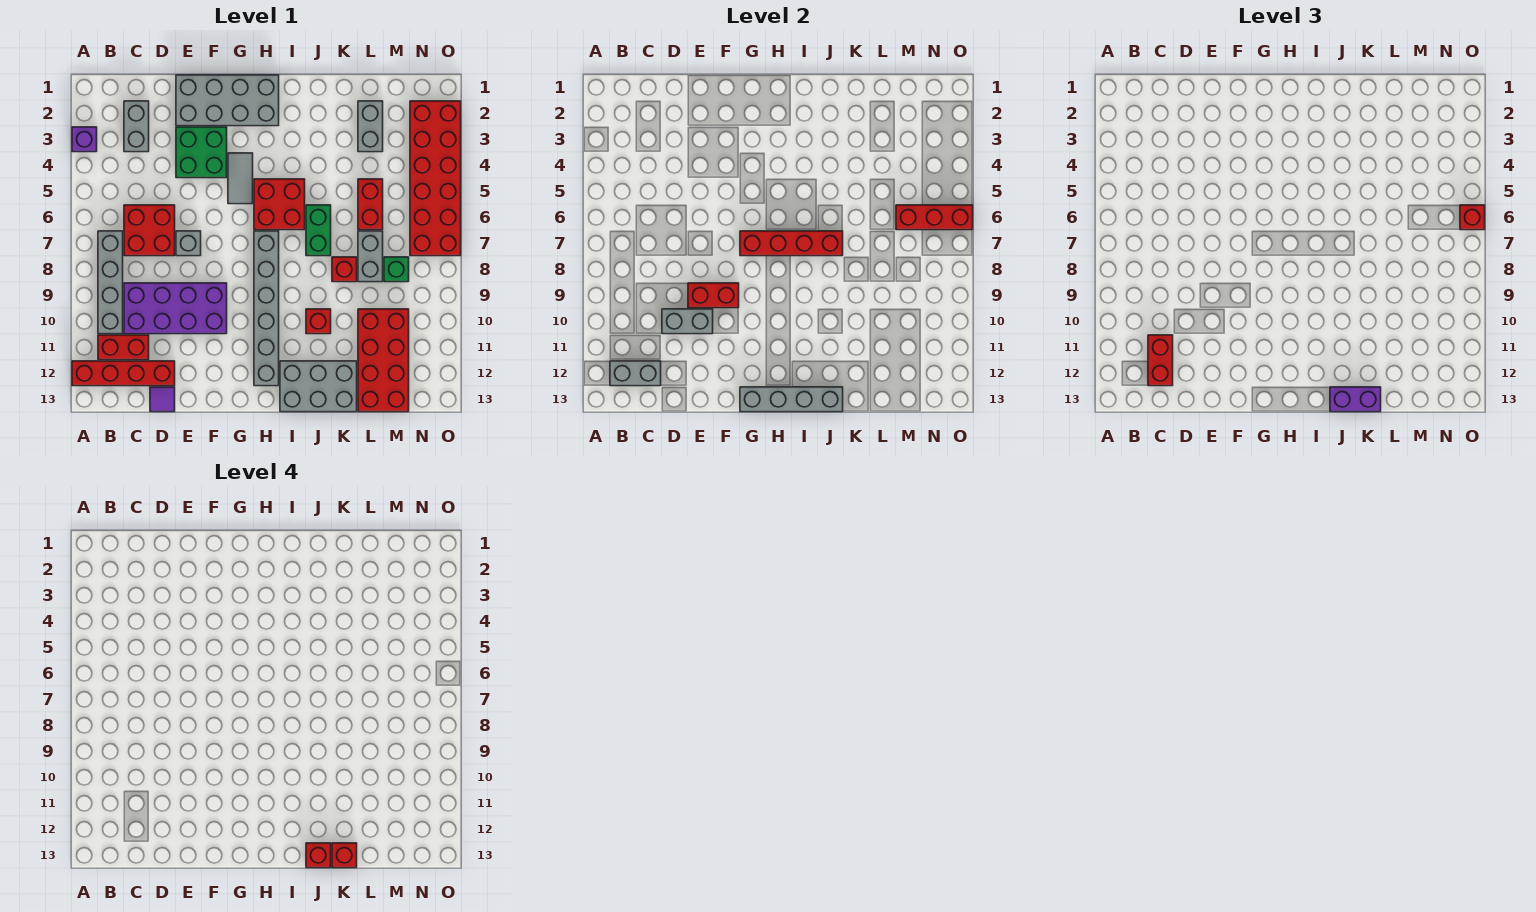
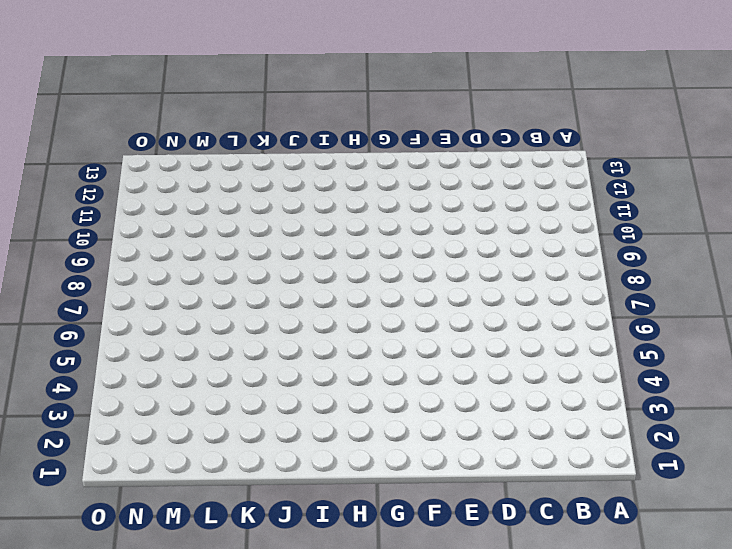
none -> purple 1x1 brick [72,127,97,152]
none -> red 1x4 brick [72,361,175,386]
none -> grey 1x4 brick [98,231,123,334]
none -> red 1x2 brick [98,335,149,360]

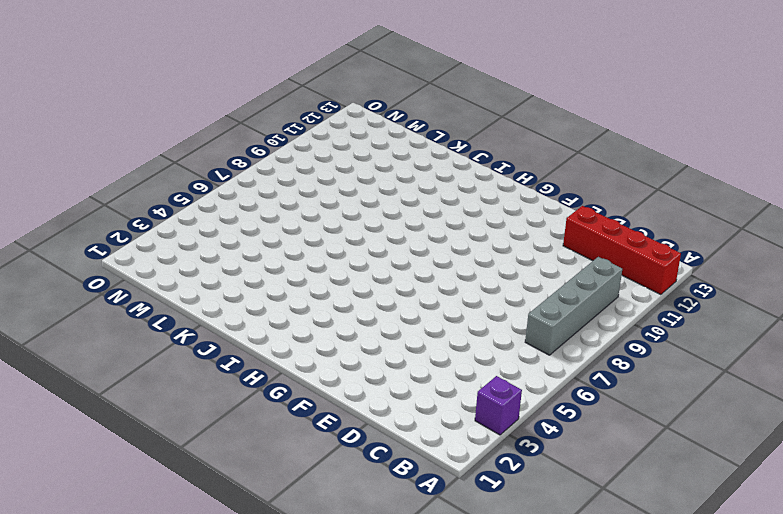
none -> red 1x2 brick [98,335,149,360]
none -> grey 1x2 brick [124,101,149,152]
none -> red 2x2 brick [124,205,175,256]
none -> purple 2x4 brick [124,283,227,334]

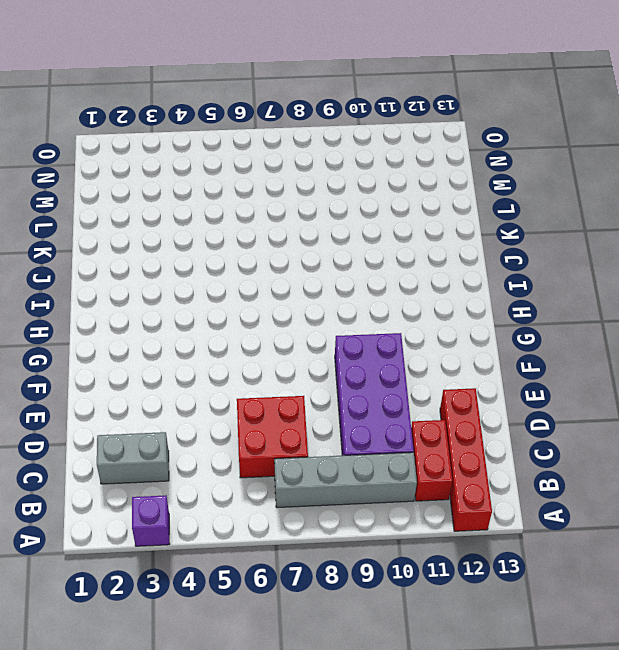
none -> purple 1x1 tile [150,387,175,412]
none -> grey 2x4 brick [176,75,279,126]
none -> green 2x2 brick [176,127,227,178]
none -> grey 1x1 brick [176,231,201,256]

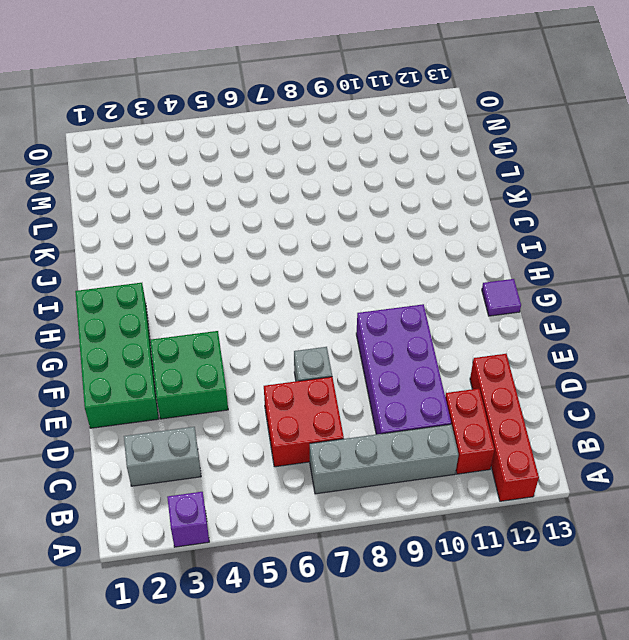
green 2x4 brick [75,283,159,428] -> grey 2x4 brick [176,75,279,126]
purple 1x1 tile [482,279,521,316] -> purple 1x1 tile moved to [150,387,175,412]
none -> grey 1x2 tile [228,153,253,204]
none -> red 2x2 brick [254,179,305,230]
none -> grey 1x6 brick [254,231,279,386]
none -> grey 2x3 brick [280,361,357,412]

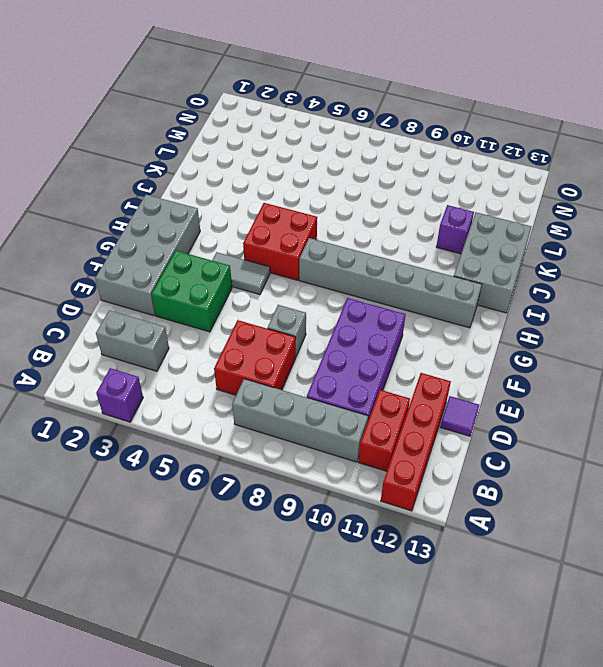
purple 1x1 brick [436,205,474,254] -> none
none -> green 1x2 brick [306,205,331,256]
none -> red 1x1 brick [306,309,331,334]
none -> red 1x1 brick [332,257,357,282]
none -> grey 1x2 brick [358,101,383,152]

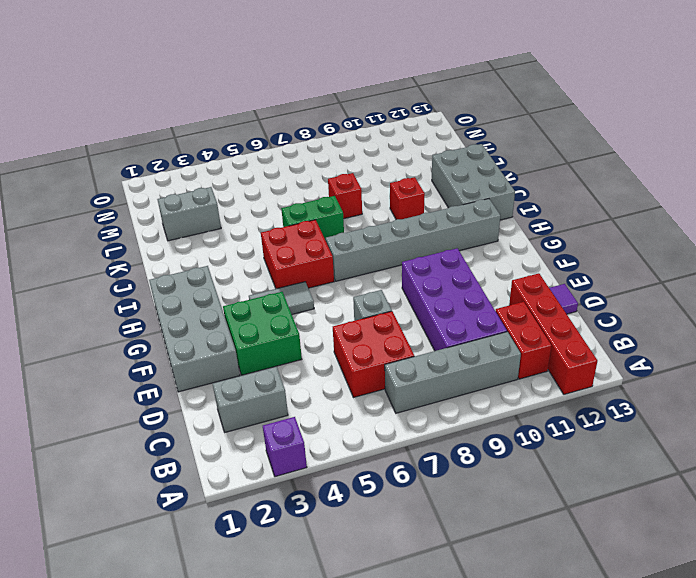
none -> red 1x2 brick [358,179,383,230]
none -> grey 1x2 brick [358,231,383,282]
none -> red 2x4 brick [358,309,409,412]
none -> green 1x1 brick [384,257,409,282]

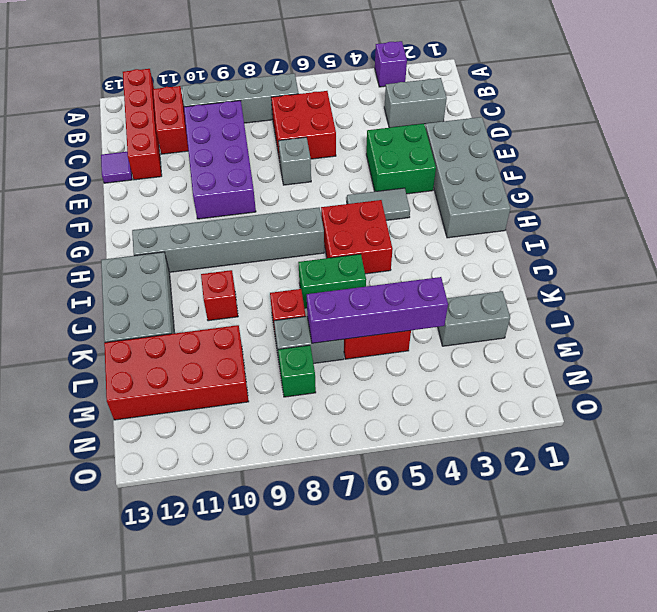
purple 1x4 brick [307,277,448,343] -> none
none -> red 2x6 brick [410,101,461,256]
none -> grey 1x2 brick [610,361,661,386]
none -> grey 1x2 brick [662,309,713,334]
none -> red 1x2 brick [688,283,739,308]

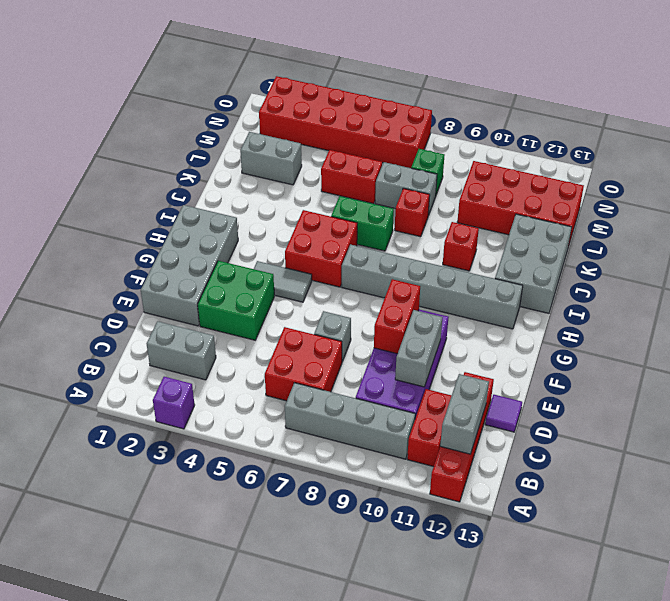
none -> red 1x4 brick [740,231,843,256]
none -> grey 1x4 brick [740,387,843,412]
none -> red 1x3 brick [896,205,973,230]
none -> red 1x2 brick [1148,335,1173,386]

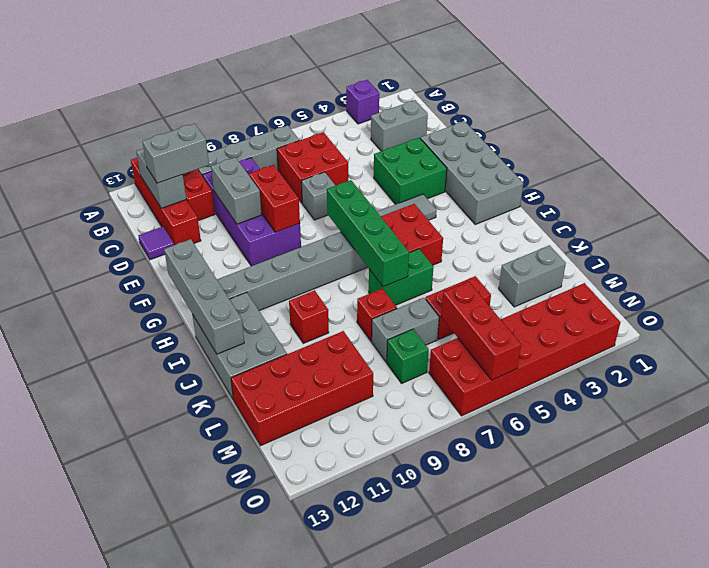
grey 1x2 brick [142,124,209,183] -> red 1x2 brick [1148,335,1173,386]
green 1x4 brick [327,180,409,287] -> red 1x4 brick [740,231,843,256]
none -> purple 1x2 brick [1330,387,1381,412]
none -> red 1x1 brick [1460,205,1485,230]
none -> red 1x1 brick [306,843,331,868]
none -> red 1x1 brick [332,843,357,868]

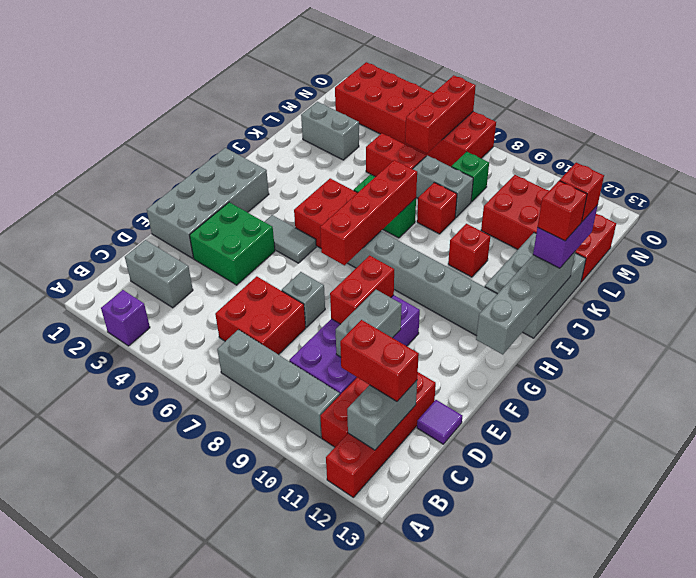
none -> red 1x1 brick [1460,205,1485,230]

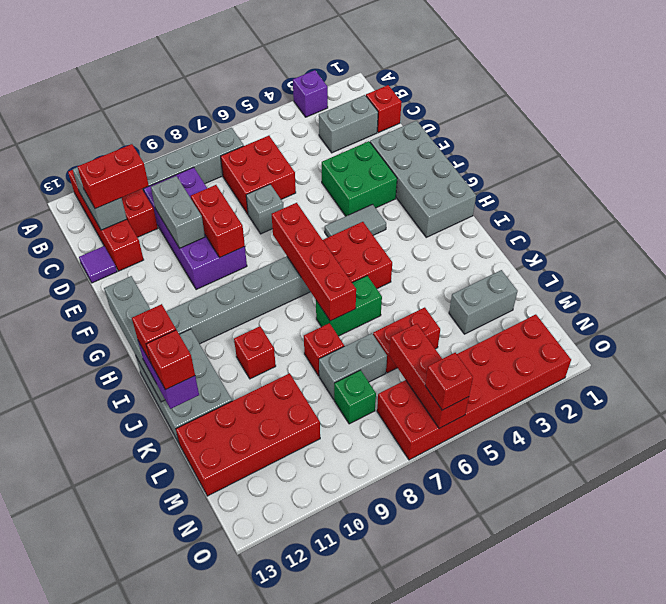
red 1x1 brick [366,85,401,133] -> none

